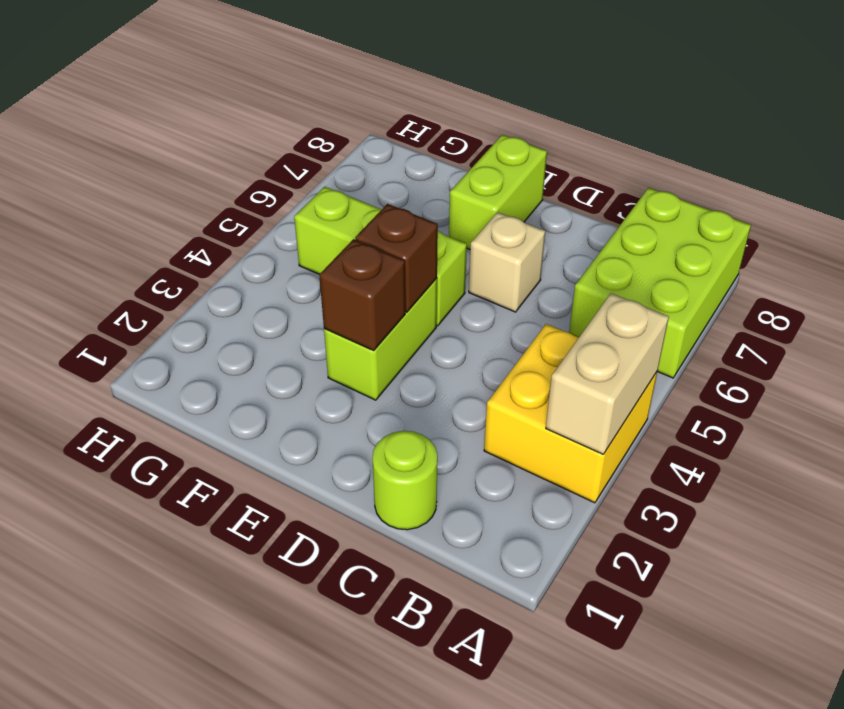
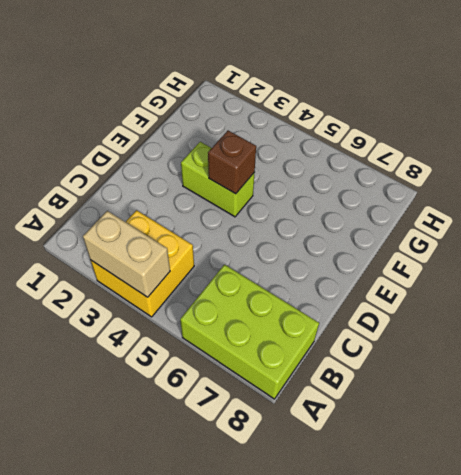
none -> lime 1x1 round brick [372,431,437,530]
none -> tan 1x1 brick [469,212,545,312]

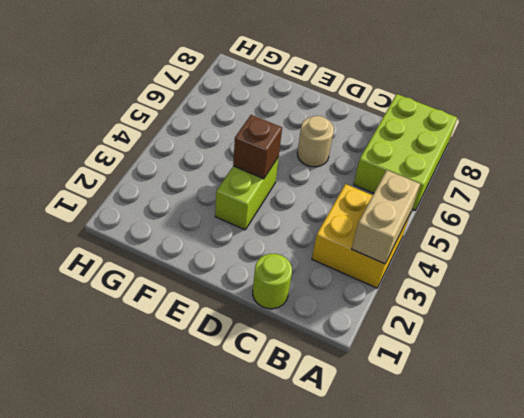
tan 1x1 round brick [297,116,334,167] -> tan 1x1 brick [469,212,545,312]
none -> lime 1x3 brick [294,187,467,326]
none -> lime 1x2 brick [449,135,547,249]

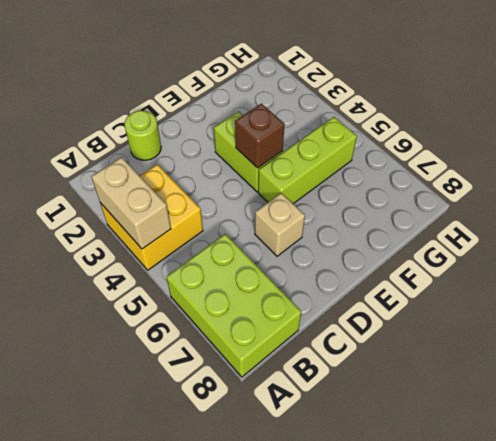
none -> lime 1x2 brick [449,135,547,249]
none -> brown 1x1 brick [319,239,405,351]

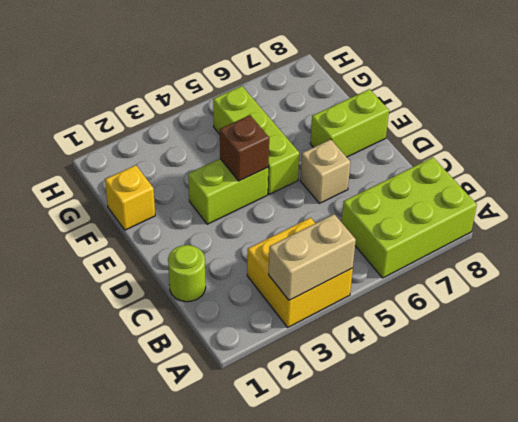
yellow 1x1 brick [105,165,155,230] -> none
none -> brown 1x1 brick [319,239,405,351]

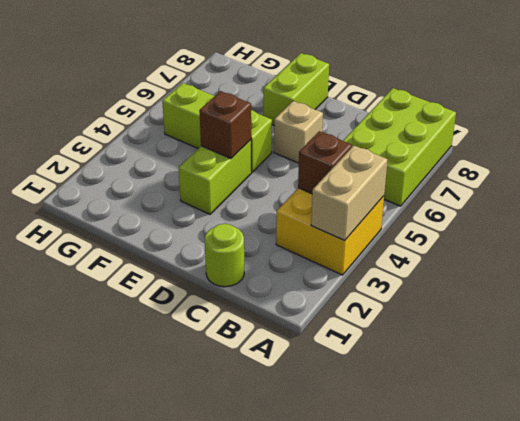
brown 1x1 brick [298,131,352,194] -> brown 1x1 brick moved to [319,239,405,351]

